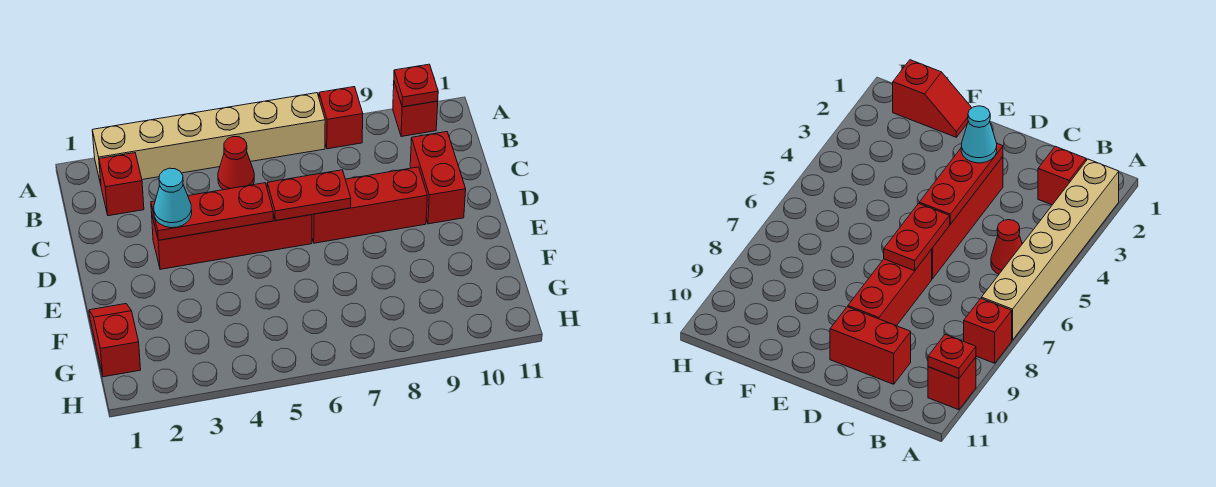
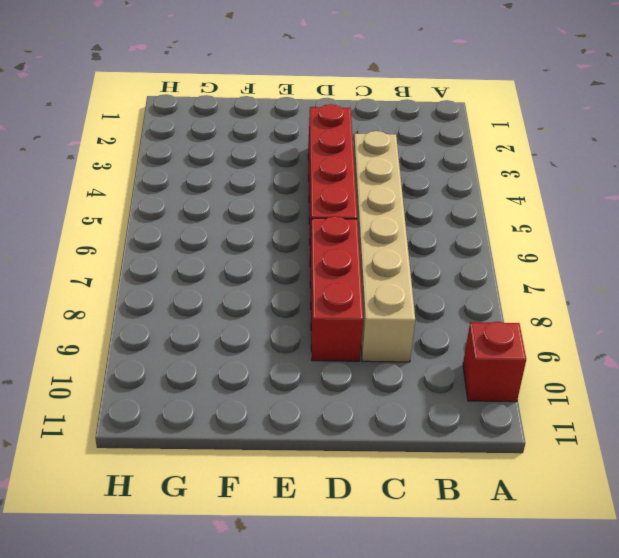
tan 1x6 brick [353,131,415,362] -> tan 1x6 brick moved to [92,93,325,184]
none -> red 1x1 brick [319,87,363,149]
none -> red 1x1 brick [99,153,144,216]
none -> red 1x1 cone [218,137,254,190]

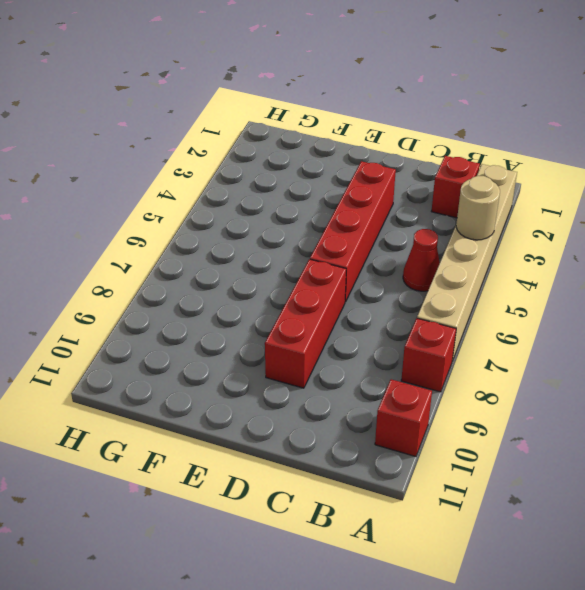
tan 1x1 round brick [456,176,500,240] -> none
none -> red 1x2 brick [410,132,466,224]
none -> red 1x2 slope [89,304,141,377]
none -> red 1x1 plate [394,64,438,107]

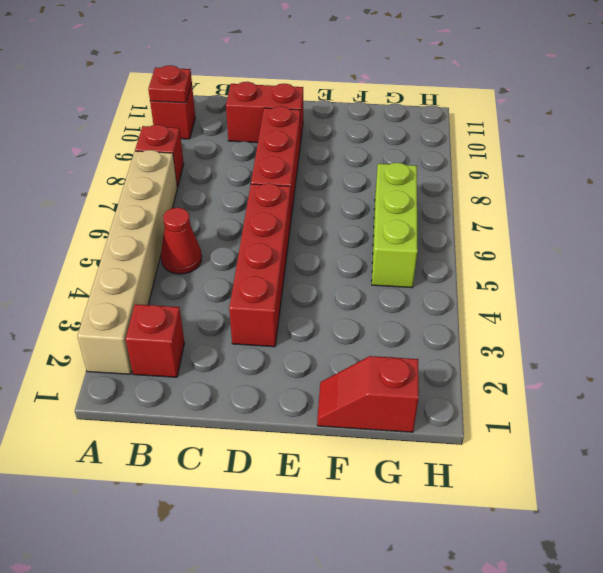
lime 1x3 brick [372,163,418,288] -> none
none -> red 1x3 plate [151,183,273,240]
none -> red 1x2 plate [267,170,351,221]
none -> cyan 1x1 cone [154,168,192,228]

